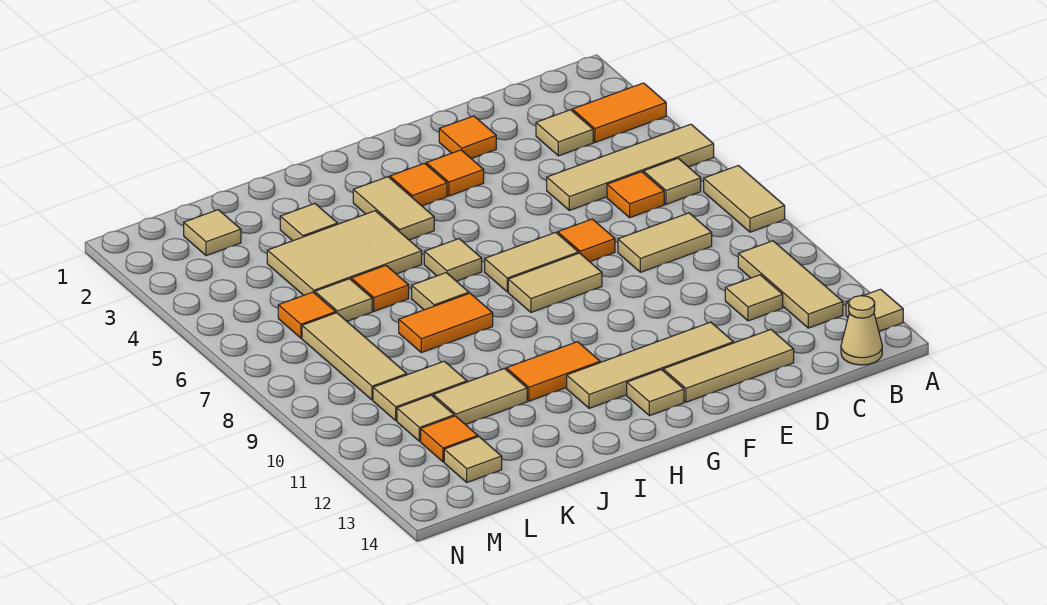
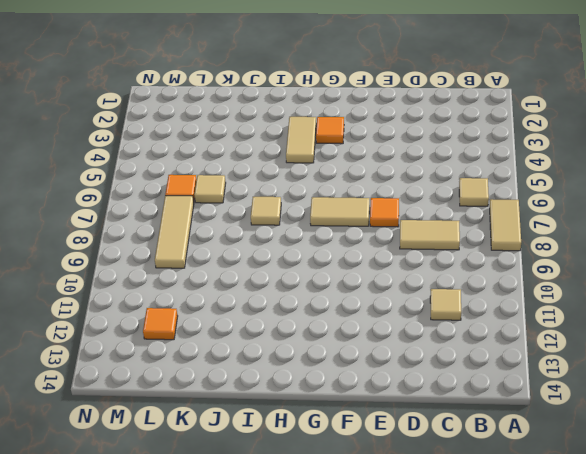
none -> orange 1x2 tile [572,83,666,142]
none -> tan 1x4 tile [547,124,714,210]
none -> tan 1x1 tile [846,289,903,331]
none -> tan 1x3 tile [738,241,843,328]

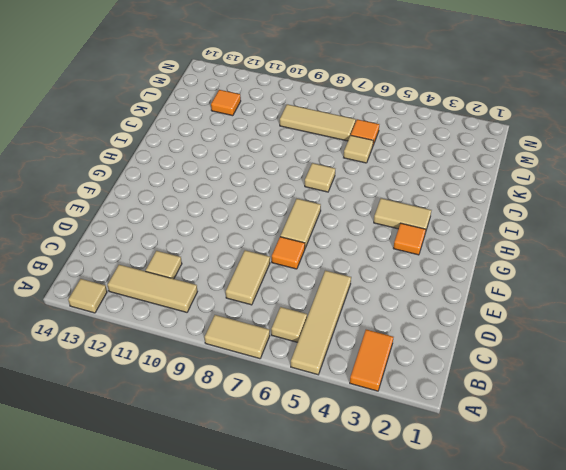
none -> tan 1x1 cone [841,296,882,365]
none -> tan 1x1 tile [536,110,593,156]
none -> orange 1x1 tile [607,172,664,218]
none -> tan 1x3 tile [663,330,794,402]

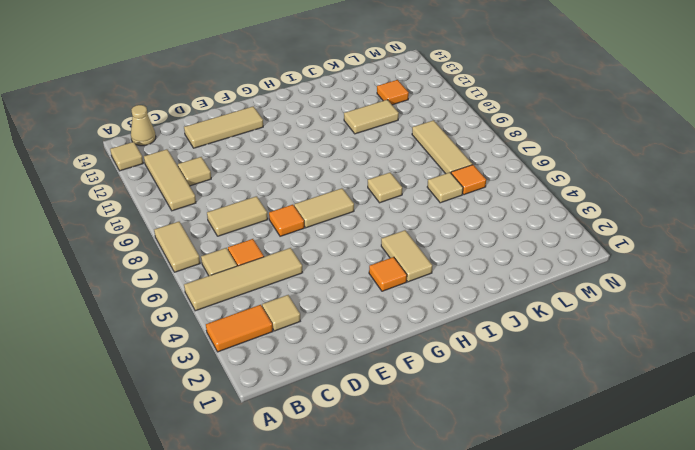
none -> orange 1x1 tile [439,116,496,159]
none -> tan 1x4 tile [567,322,733,408]
none -> orange 1x1 tile [426,150,484,196]
none -> tan 1x2 tile [508,253,602,312]

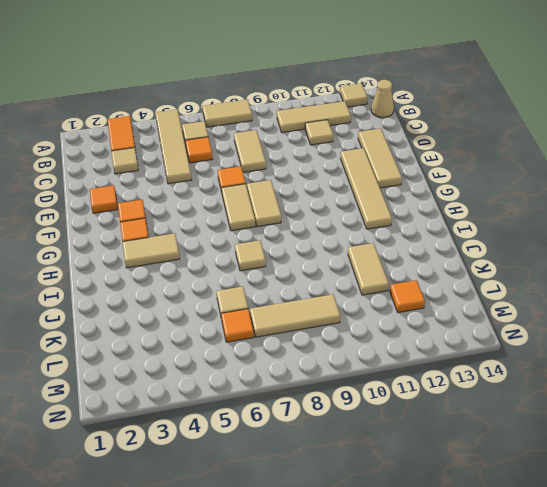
none -> tan 1x1 tile [627,370,684,416]
none -> tan 1x1 tile [424,239,482,281]
none -> orange 1x2 tile [506,342,600,401]
none -> tan 2x3 tile [267,211,422,295]

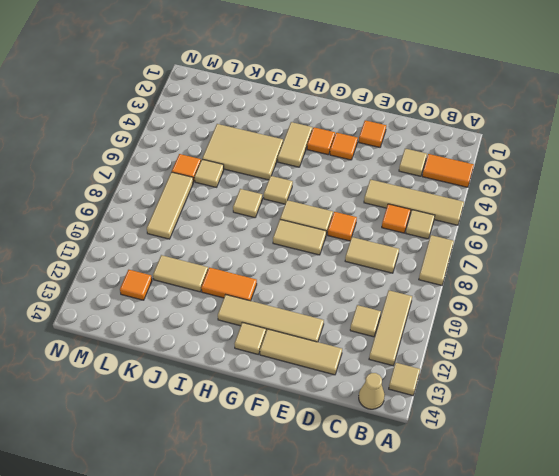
none -> orange 1x2 tile [399,293,493,353]
none -> tan 1x1 tile [280,204,338,241]
none -> orange 1x1 tile [351,265,409,311]
none -> tan 1x2 tile [373,361,467,421]

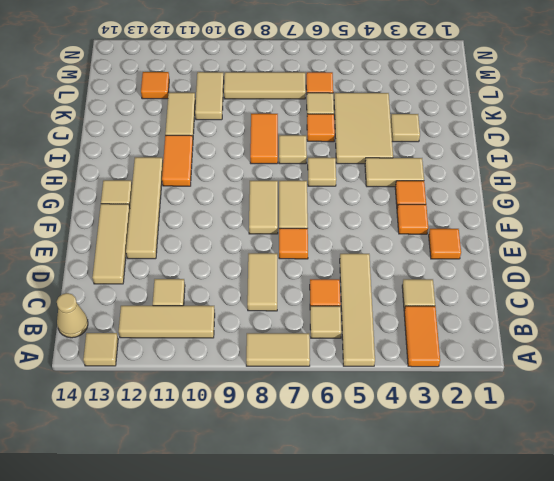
none -> tan 1x1 tile [184,210,241,256]
none -> tan 1x1 tile [397,395,454,441]
none -> tan 1x1 tile [444,437,502,482]

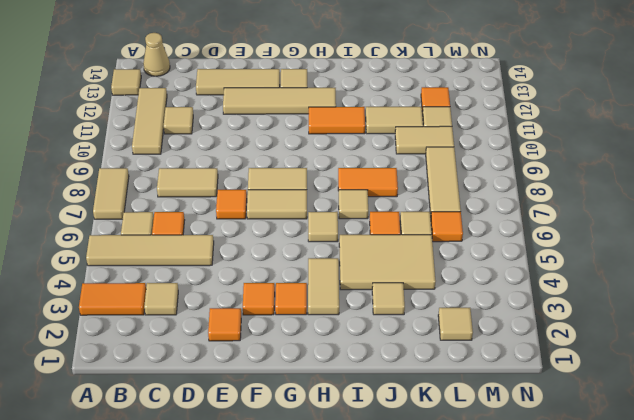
none -> tan 1x1 tile [444,437,502,482]

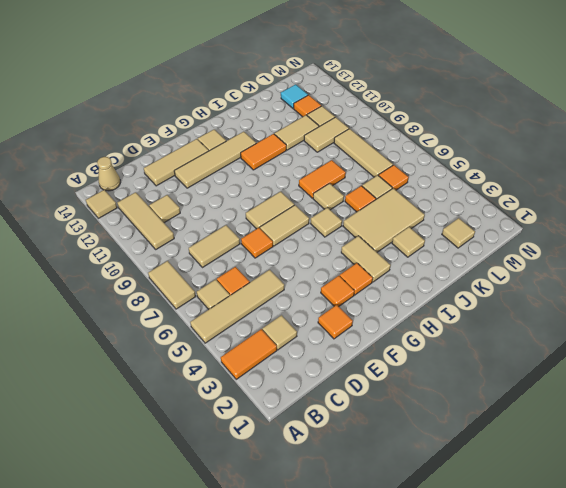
cyan 1x1 tile [281,84,308,108] -> tan 1x1 tile [444,437,502,482]

